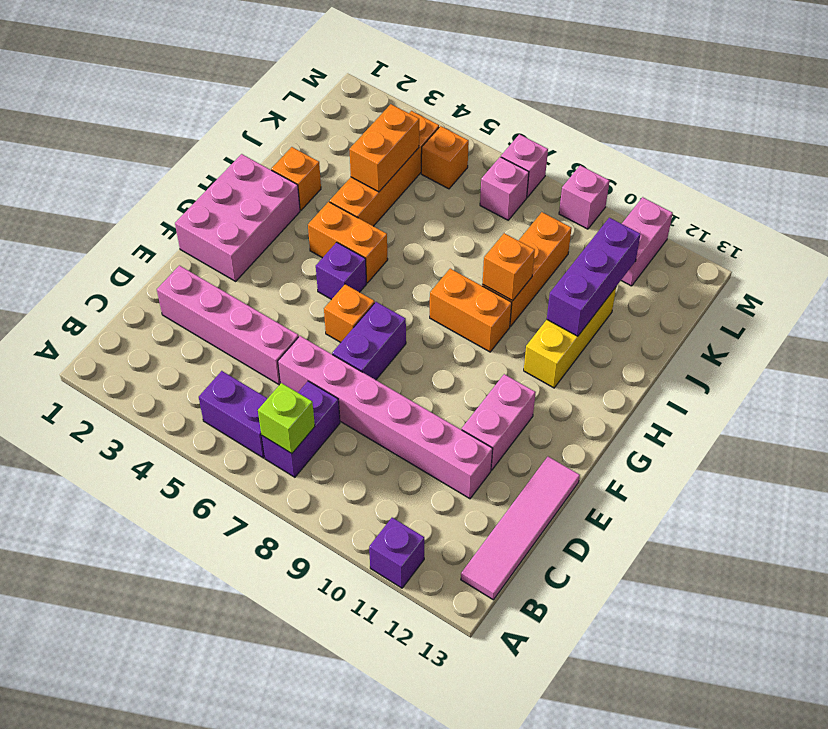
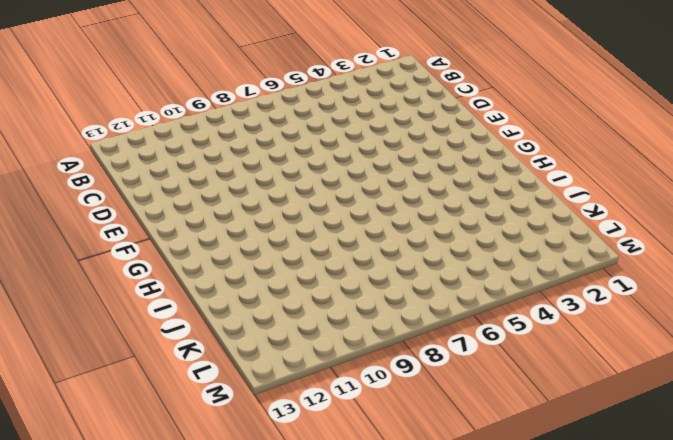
none -> purple 1x1 brick [369,518,424,588]
none -> purple 1x2 brick [199,371,268,458]
none -> purple 1x2 brick [262,381,340,477]

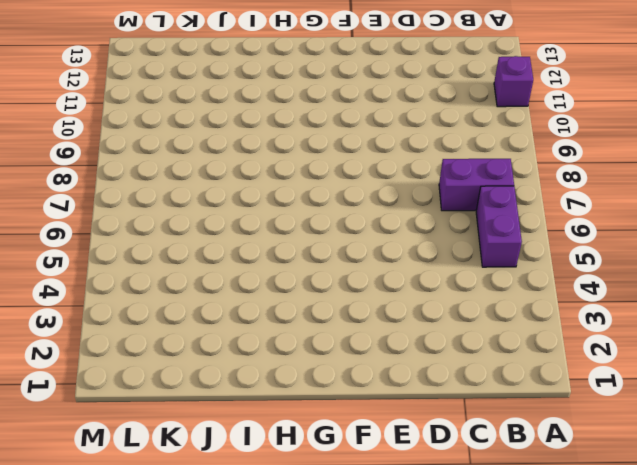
none -> pink 1x4 tile [461,457,580,600]
none -> pink 1x4 brick [157,266,299,385]
none -> pink 1x6 brick [278,336,493,499]

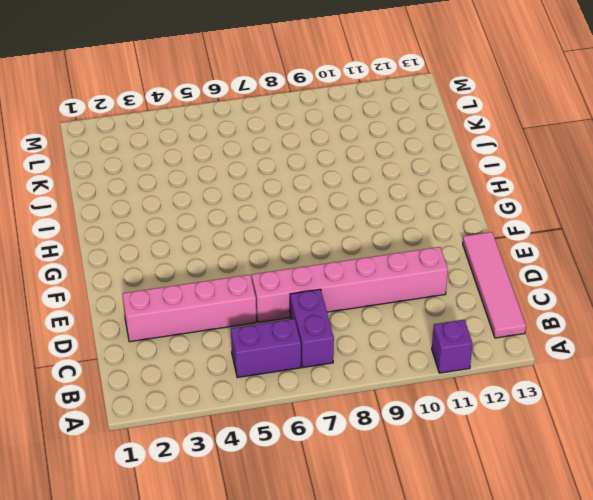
none -> purple 1x2 brick [332,302,406,380]
none -> pink 1x2 brick [462,374,536,470]
none -> pink 2x3 brick [175,154,300,281]

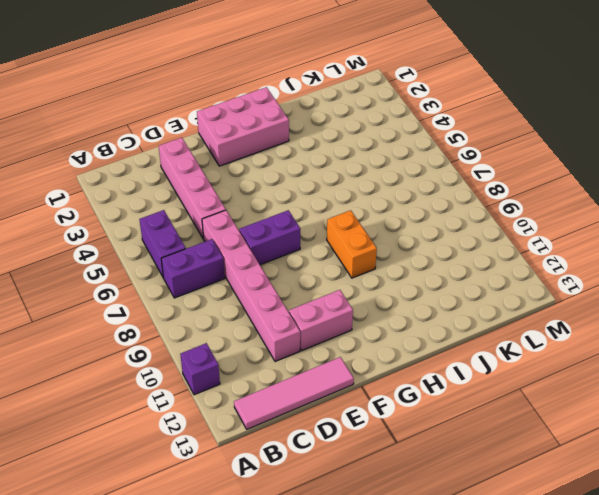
none -> orange 1x1 brick [324,284,375,342]
none -> purple 1x1 brick [316,242,367,300]
none -> orange 1x2 brick [308,202,388,283]

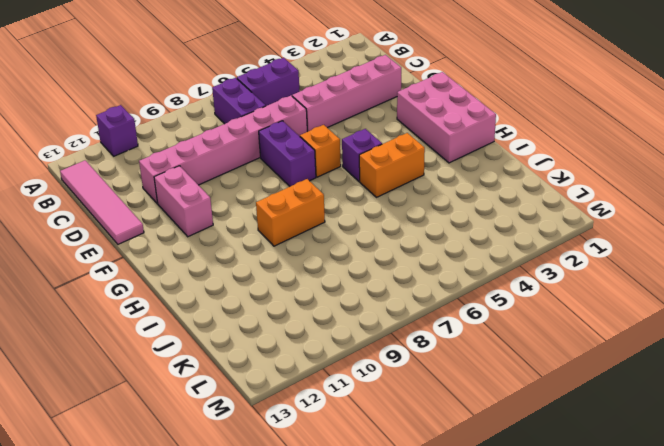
none -> yellow 1x3 brick [524,287,616,388]
none -> orange 1x1 brick [271,147,321,210]
none -> orange 1x4 brick [330,111,439,226]

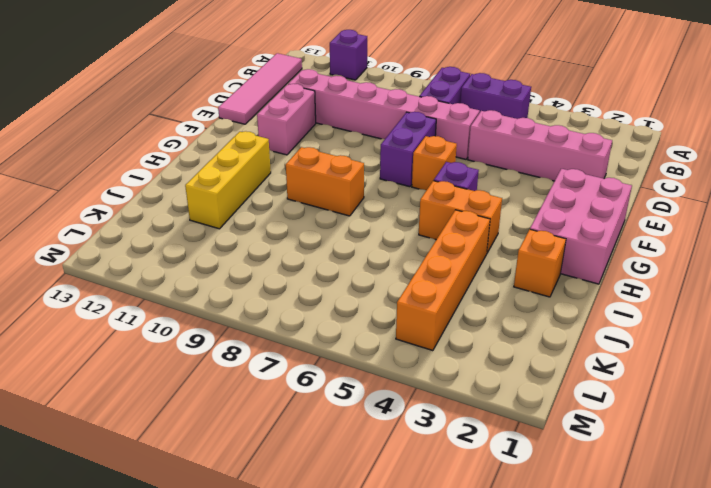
none -> orange 1x3 brick [482,212,572,326]
none -> orange 1x1 brick [421,126,469,189]
none -> pink 1x1 brick [480,157,529,220]

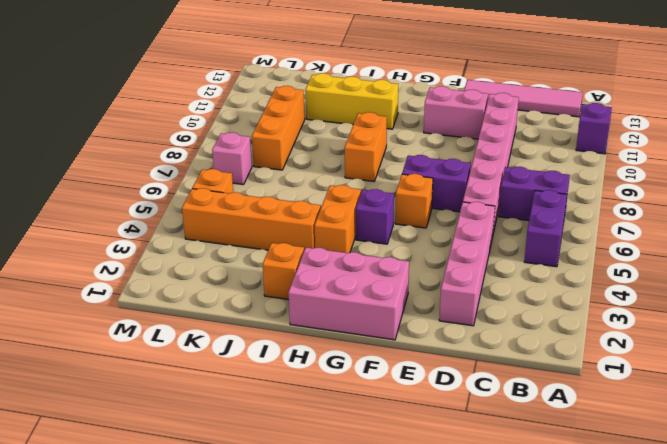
orange 1x3 brick [252,86,305,170] -> orange 1x3 brick turned to [482,212,572,326]
none -> pink 1x2 brick [621,197,673,286]
none -> pink 1x1 brick [501,134,548,197]
none -> pink 1x1 brick [559,165,609,229]

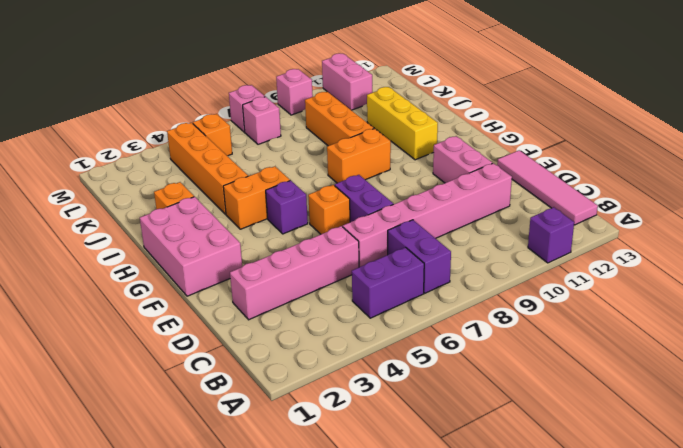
none -> lime 1x1 brick [258,383,315,454]
none -> orange 1x1 brick [482,233,535,301]
none -> purple 1x3 brick [547,218,641,336]

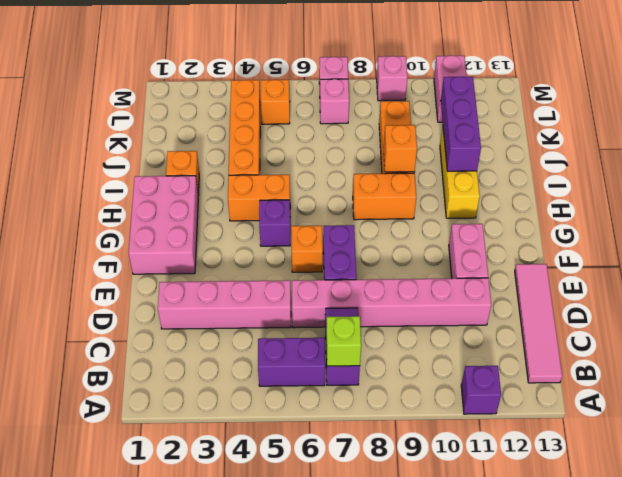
none -> orange 1x2 brick [349,104,419,192]

